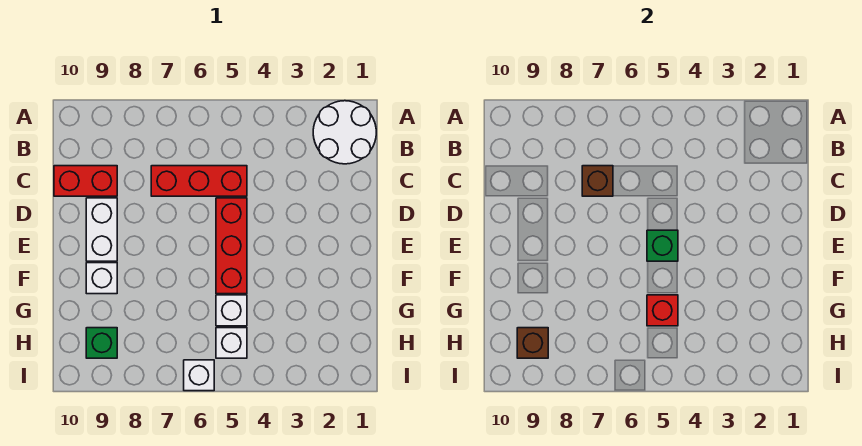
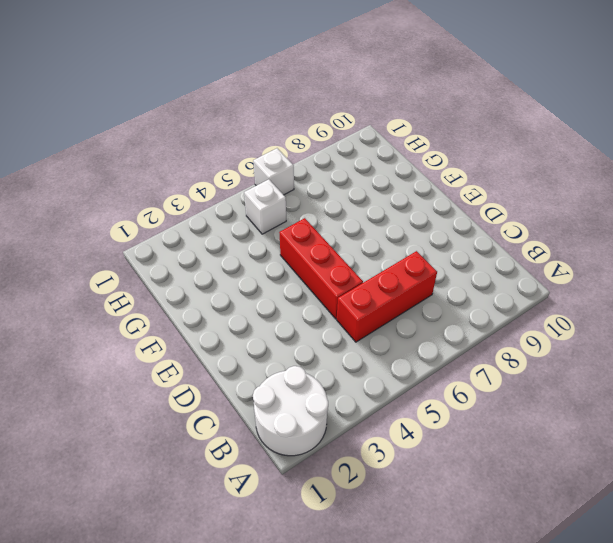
none -> red 1x2 brick [54,166,117,196]
none -> white 1x2 brick [86,198,117,261]
none -> white 1x1 brick [86,263,117,294]

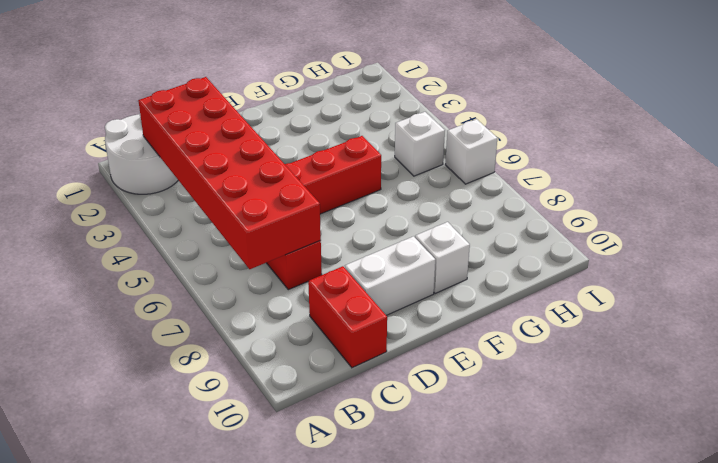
red 2x6 brick [138,77,321,269] -> brown 1x1 brick [582,166,613,196]
none -> white 1x1 brick [216,295,247,326]
none -> green 1x1 brick [86,328,117,358]
none -> green 1x1 brick [647,230,678,261]

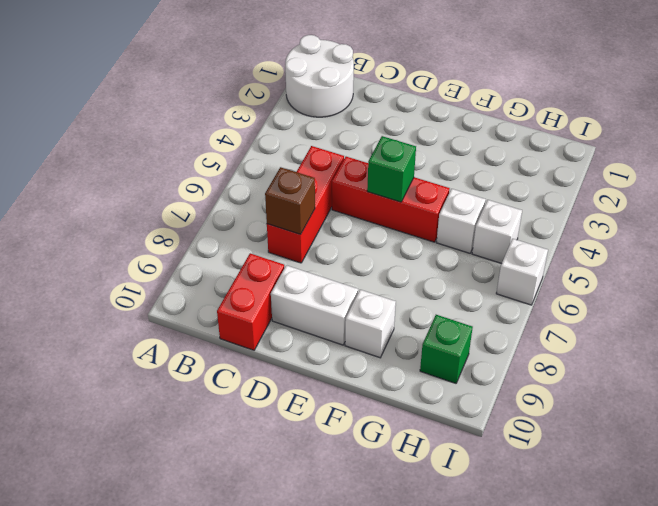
none -> red 1x1 brick [647,295,678,326]
none -> brown 1x1 brick [517,328,548,358]

